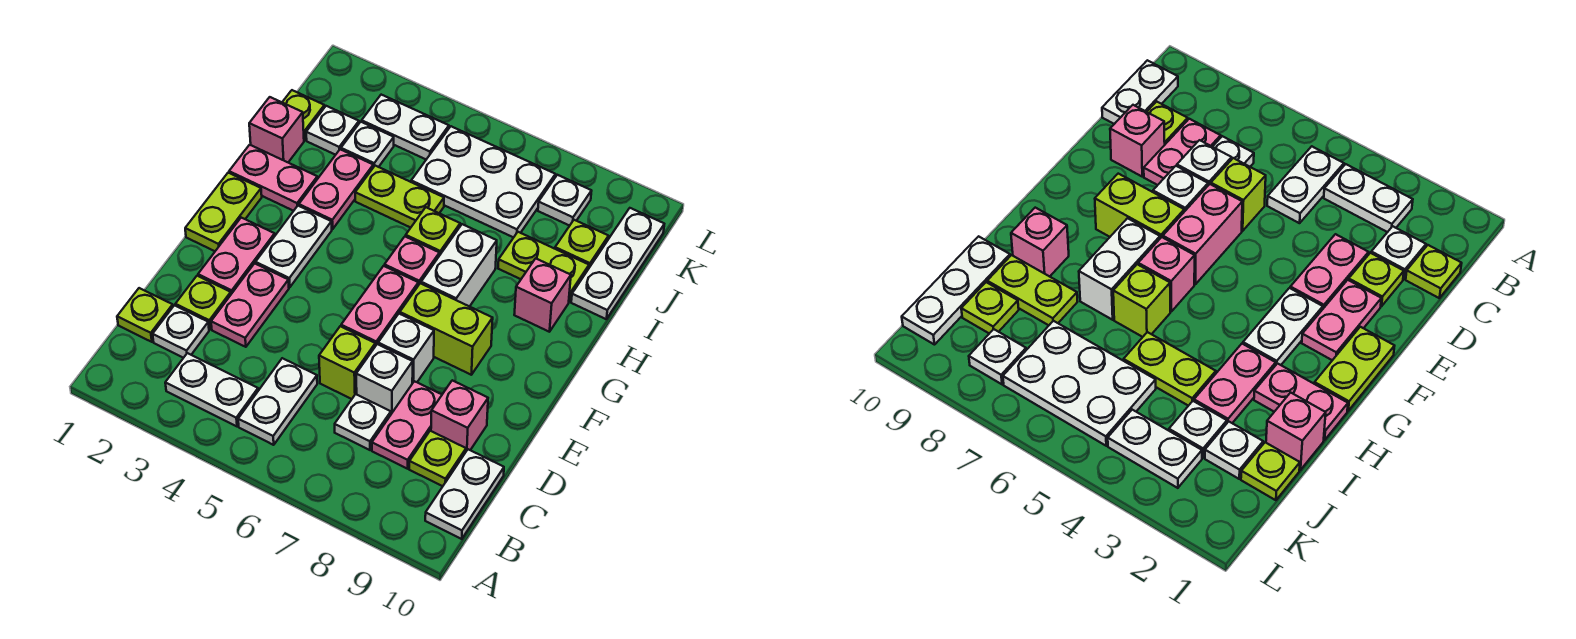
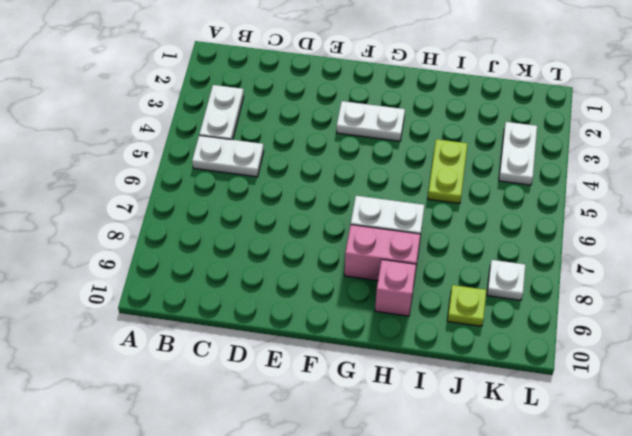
pink 1x2 brick [345,225,420,281] -> pink 1x2 brick moved to [341,266,418,346]
none -> white 1x2 plate [425,449,504,539]
none -> lime 1x1 plate [117,288,173,342]
none -> white 1x1 plate [153,305,209,358]
none -> white 1x1 plate [335,394,391,450]

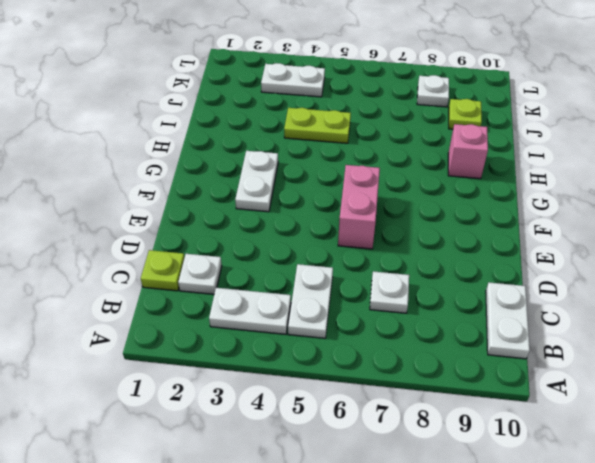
none -> pink 1x2 plate [372,381,442,469]
none -> lime 1x1 plate [409,431,466,486]
none -> lime 1x1 plate [175,276,231,329]
none -> pink 1x2 plate [211,263,289,347]

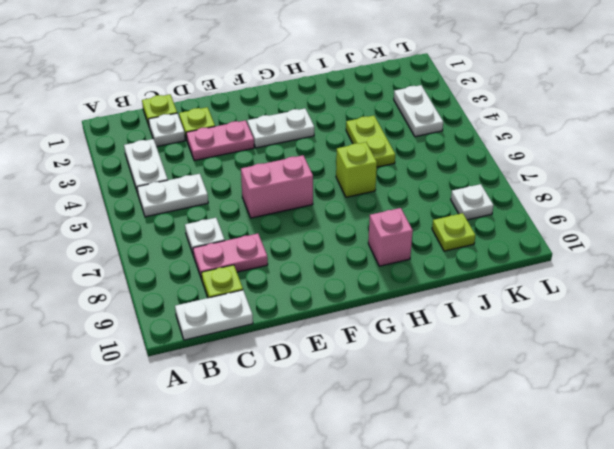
none -> lime 1x1 brick [319,326,375,399]
none -> white 1x1 brick [356,344,413,414]
none -> pink 1x1 brick [431,380,488,451]
none -> pink 1x2 plate [198,218,275,294]

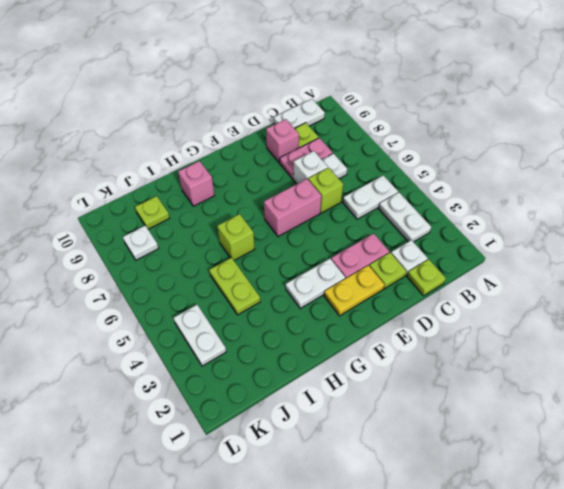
yellow 1x2 plate [324,265,385,316] -> pink 1x2 plate [198,218,275,294]
none -> white 1x1 brick [378,314,434,383]
none -> lime 1x2 plate [185,173,262,251]
none -> lime 1x2 brick [400,283,493,375]
none -> pink 1x1 brick [385,236,439,285]

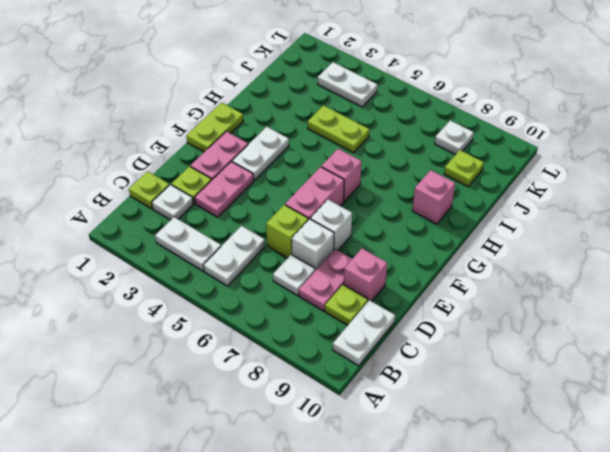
none -> lime 1x2 brick [400,283,493,375]
none -> white 1x2 brick [421,224,497,307]
none -> pink 1x2 plate [229,145,317,211]
none -> pink 1x2 plate [299,149,373,229]

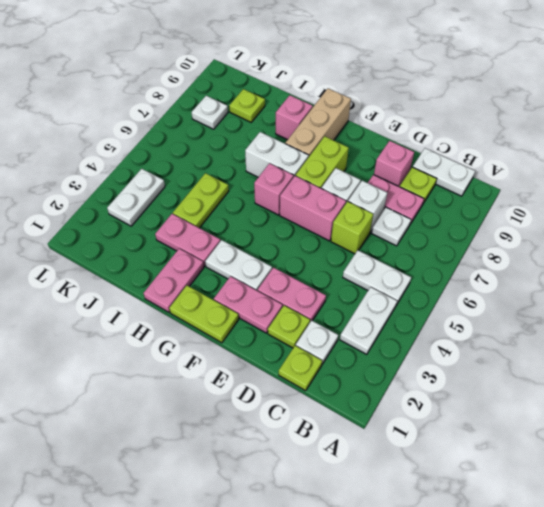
tan 1x3 brick [285,89,351,156] -> none
none -> lime 1x1 brick [406,207,460,256]
none -> pink 1x1 brick [249,97,304,162]
none -> lime 1x2 plate [498,232,589,302]
none -> white 1x3 plate [571,208,664,319]

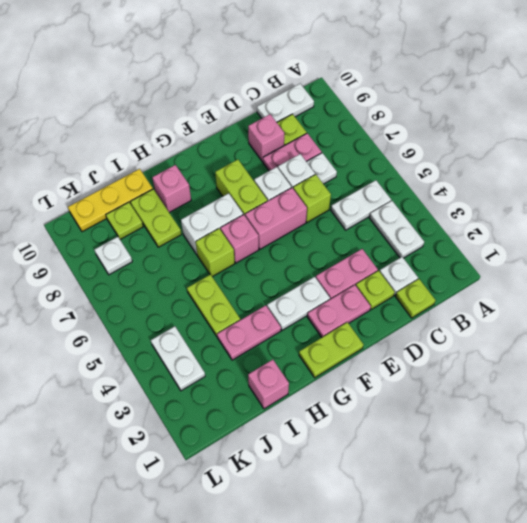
yellow 1x3 plate [68,169,153,232] -> white 1x3 plate [571,208,664,319]
none -> pink 1x2 plate [229,145,317,211]
none -> lime 1x1 plate [282,90,324,140]
none -> white 1x1 plate [306,106,359,155]
none -> white 1x1 plate [341,122,394,167]

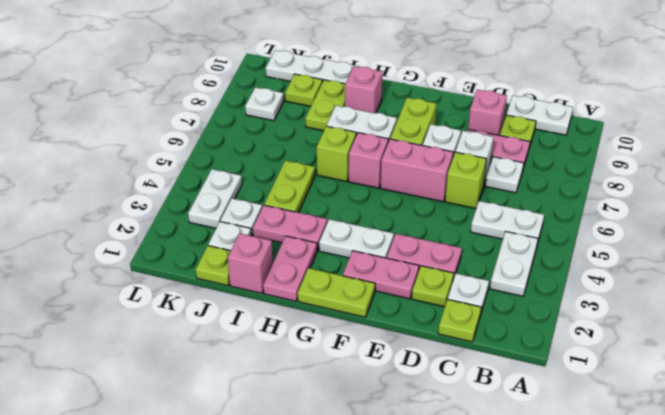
none -> white 2x3 plate [411,126,555,238]

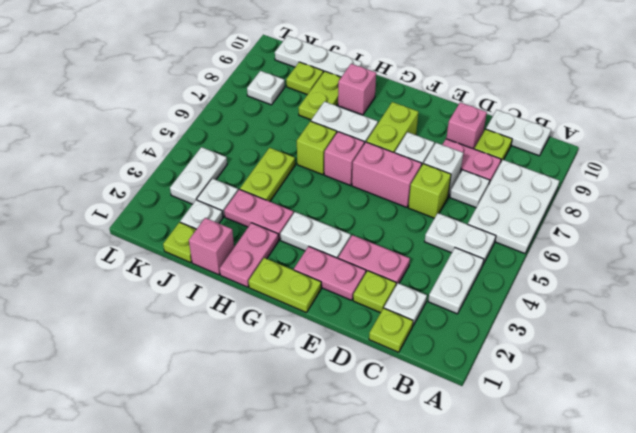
white 2x3 plate [468,160,559,253] -> white 2x3 plate moved to [411,126,555,238]

